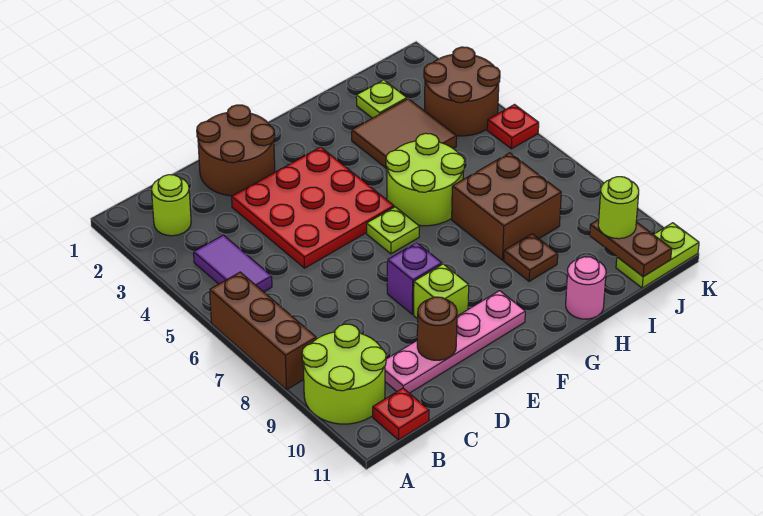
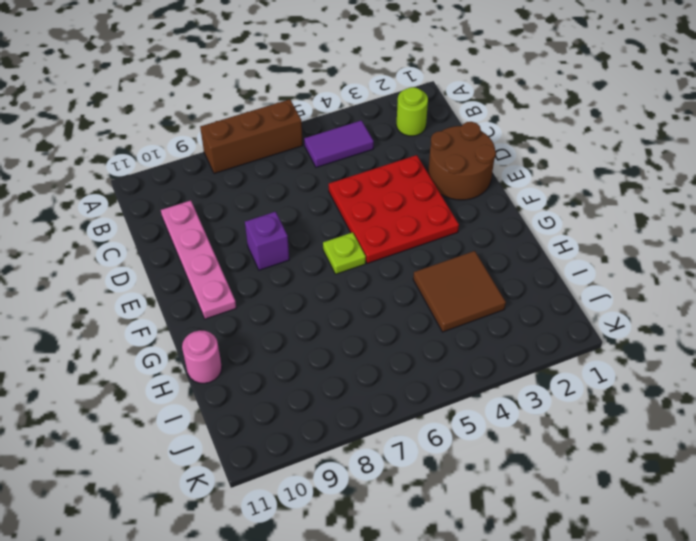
none -> lime 2x2 round brick [302,324,386,424]
none -> red 1x1 plate [373,388,429,440]
none -> lime 1x1 brick [414,264,469,319]

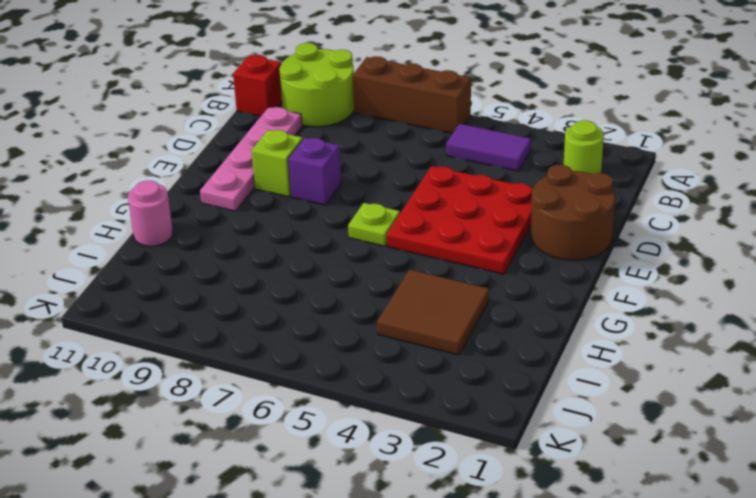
red 1x1 brick [233,55,282,116] -> red 1x1 plate [373,388,429,440]
none -> lime 2x2 round brick [386,133,465,226]
none -> brown 2x2 brick [452,153,561,260]
none -> brown 1x1 plate [504,234,558,281]

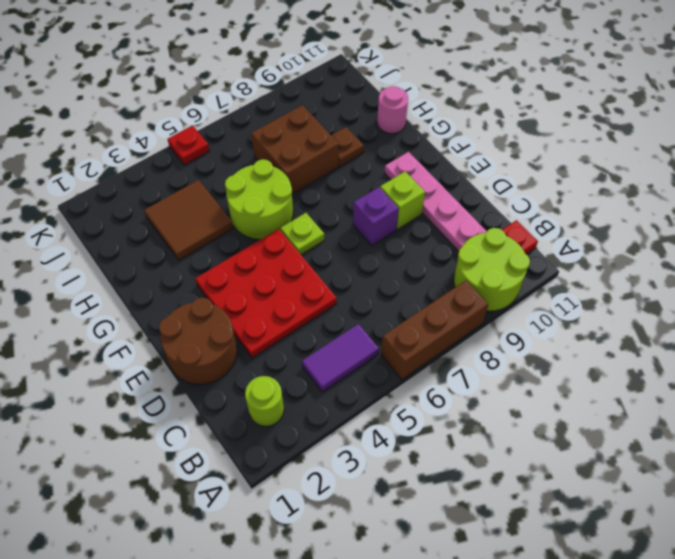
none -> lime 1x1 plate [356,80,407,118]
none -> brown 2x2 round brick [424,47,500,136]
none -> lime 1x2 plate [616,223,699,288]

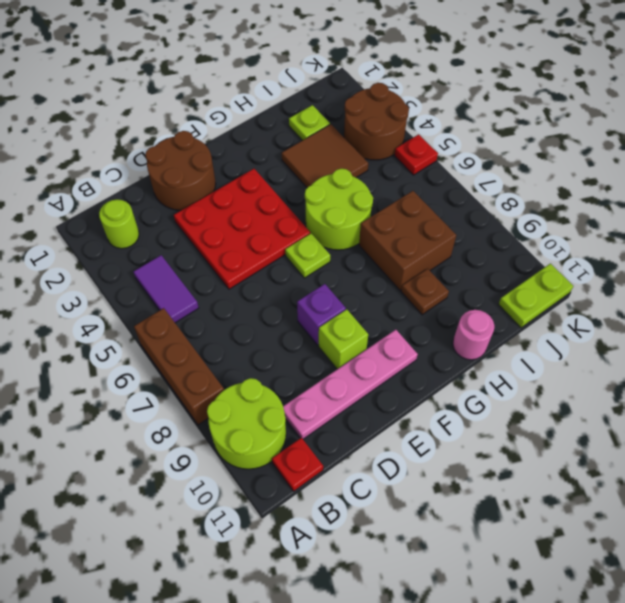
none -> brown 1x1 round brick [417,297,457,360]
none -> brown 1x2 plate [590,220,672,277]
none -> lime 1x1 round brick [598,177,639,239]

